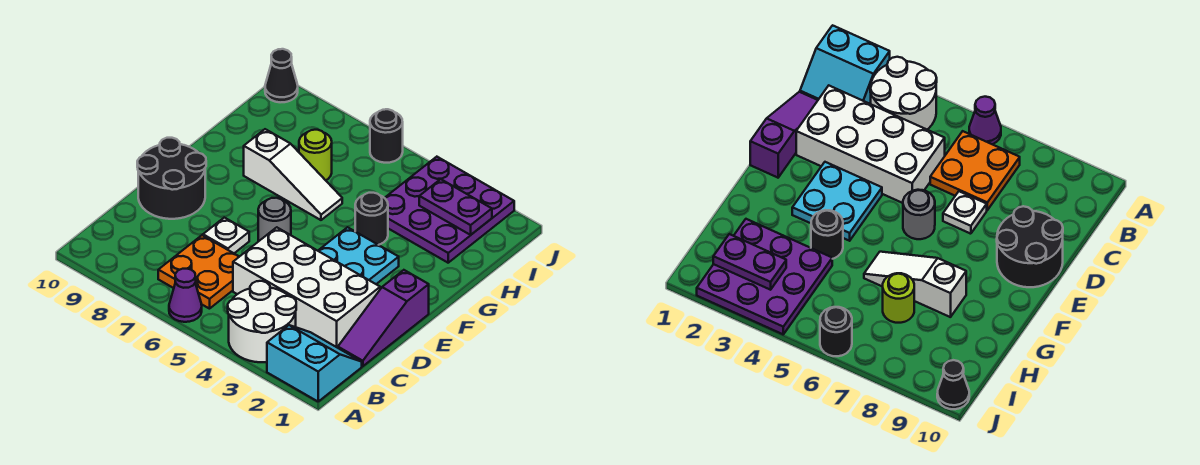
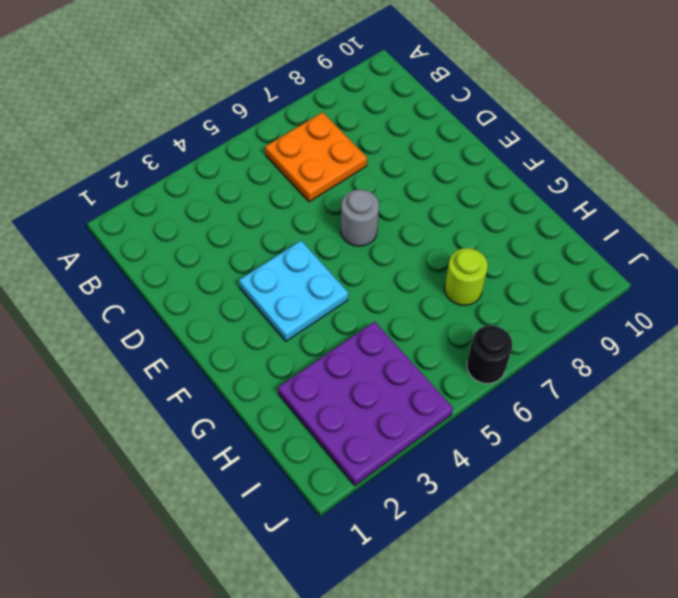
none -> cyan 2x2 slope [267,325,362,401]
none -> white 2x2 round brick [228,281,296,362]
none -> purple 1x1 cone [169,269,202,322]

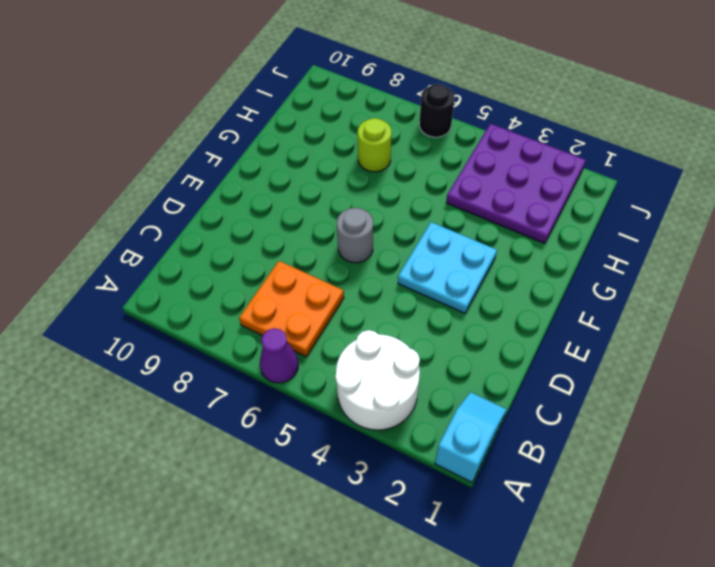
cyan 1x2 slope [435,392,507,482] -> cyan 2x2 slope [267,325,362,401]
none -> purple 1x3 slope [338,270,429,366]
none -> white 2x4 brick [233,227,380,348]
none -> white 1x1 plate [203,218,249,253]

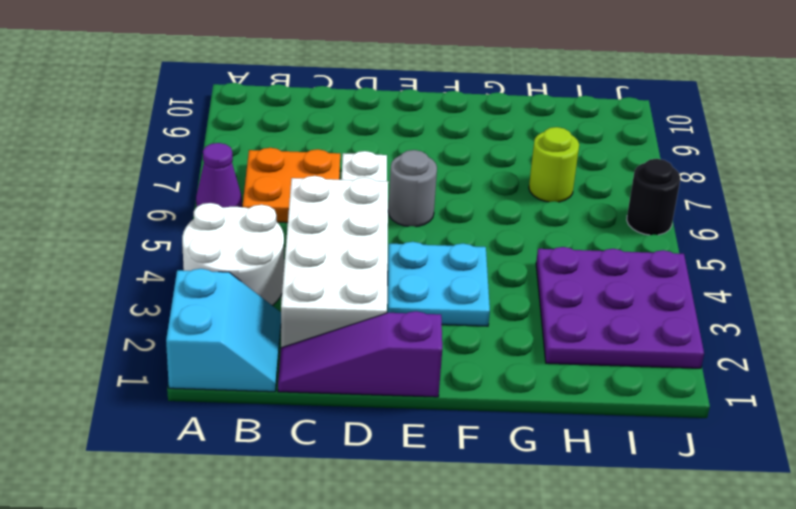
none -> black 2x2 round brick [137,138,206,219]
none -> black 1x1 round brick [355,193,388,245]
none -> white 1x3 slope [244,129,342,220]

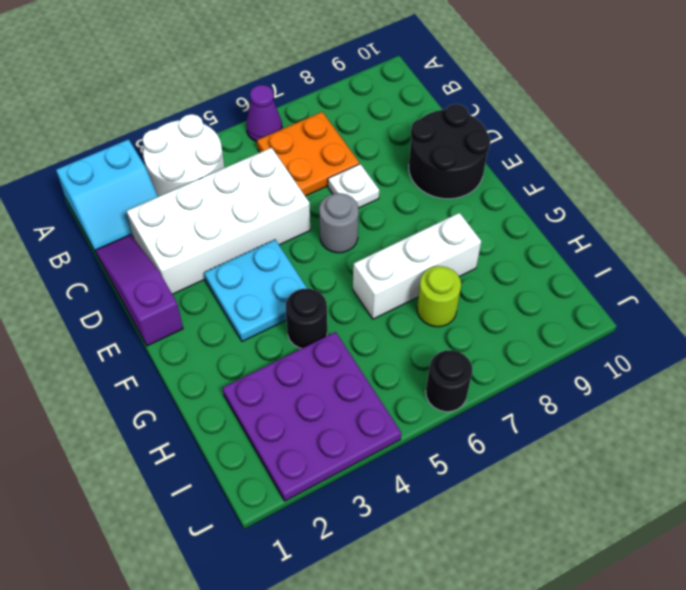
white 1x3 brick [353,213,481,319] -> white 1x3 slope [244,129,342,220]
none -> black 1x1 cone [265,49,298,102]
none -> purple 1x2 plate [419,179,492,235]

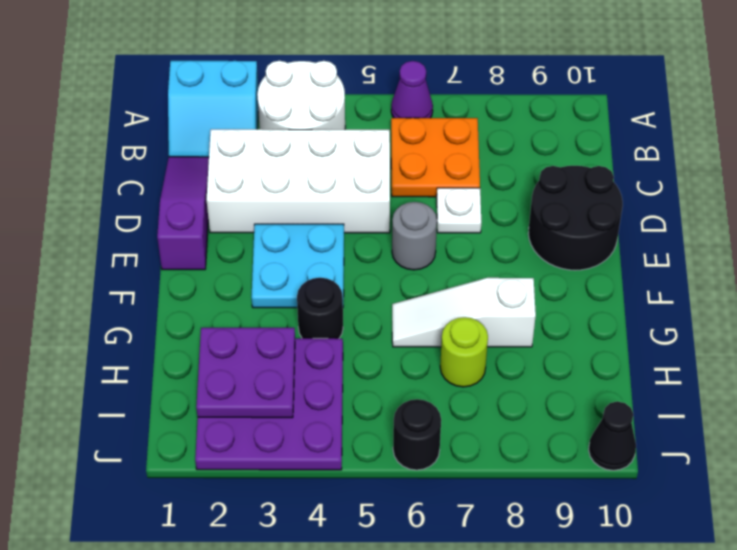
purple 2x2 plate [196,328,295,418] -> purple 1x2 plate [419,179,492,235]

